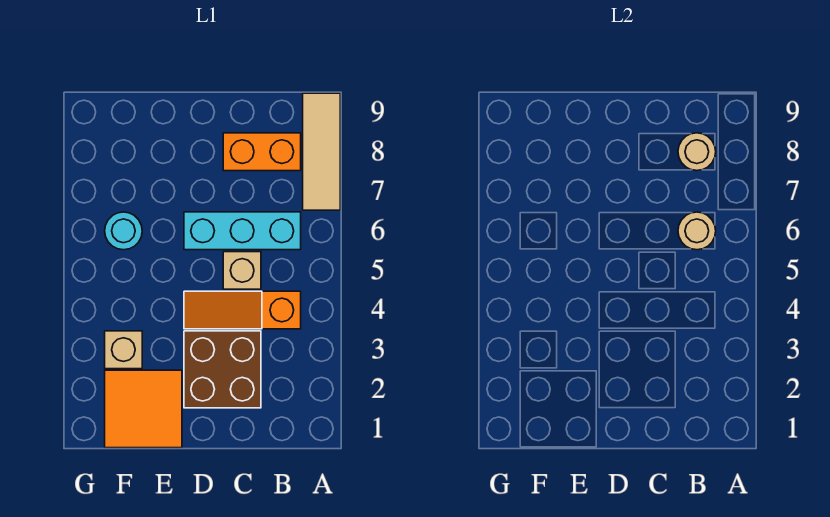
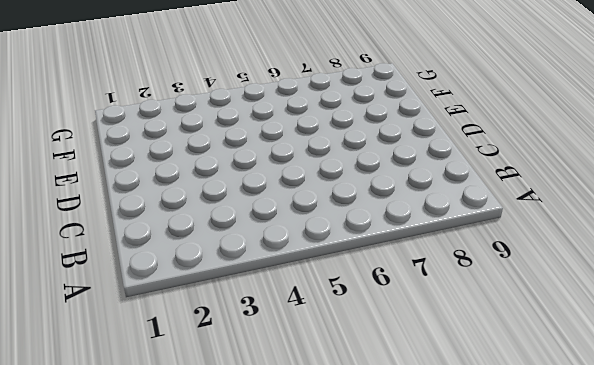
none -> tan 1x3 tile [303,93,340,210]
none -> orange 1x3 slope [184,291,301,329]

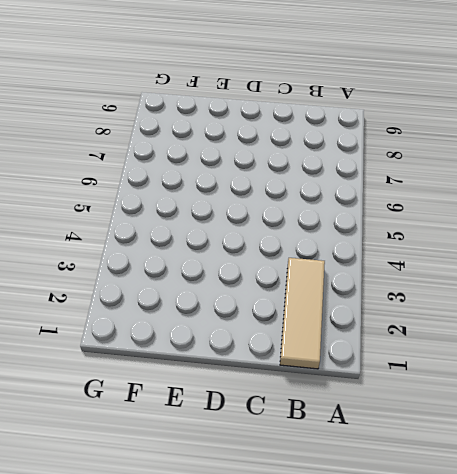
tan 1x3 tile [280,258,325,369] -> tan 1x3 tile moved to [303,93,340,210]
none -> orange 1x3 slope [184,291,301,329]
none -> cyan 1x3 brick [184,212,301,250]

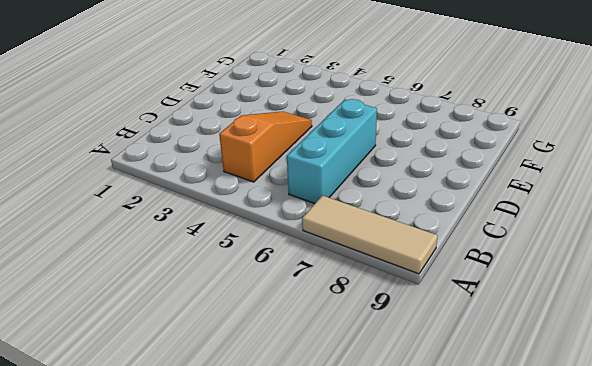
none -> orange 1x2 brick [223,133,301,171]
none -> brown 2x2 brick [184,331,261,408]

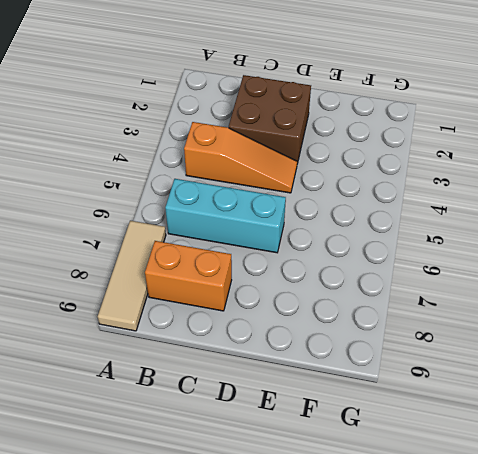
none -> tan 1x1 brick [223,252,261,289]
none -> orange 2x2 tile [105,370,182,448]

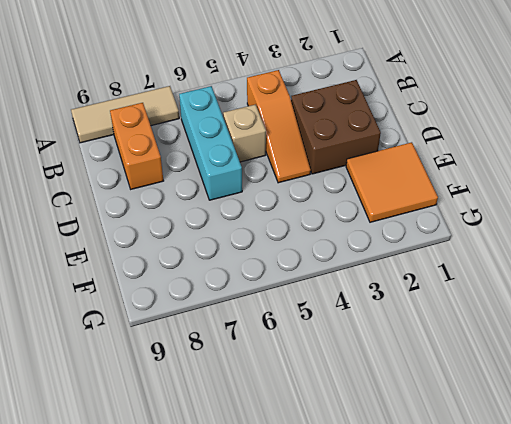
none -> tan 1x1 brick [105,331,142,369]
none -> cyan 1x1 round brick [105,212,142,250]

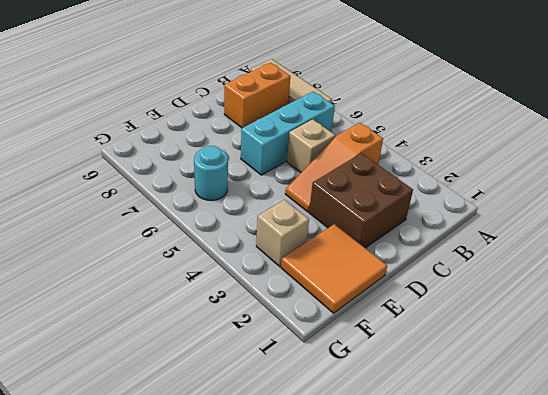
none -> tan 1x1 round brick [678,212,716,250]
none -> tan 1x1 round brick [678,133,716,171]

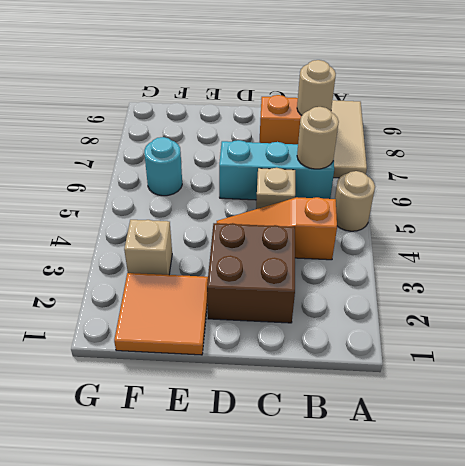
tan 1x1 round brick [335,171,375,231] -> none

